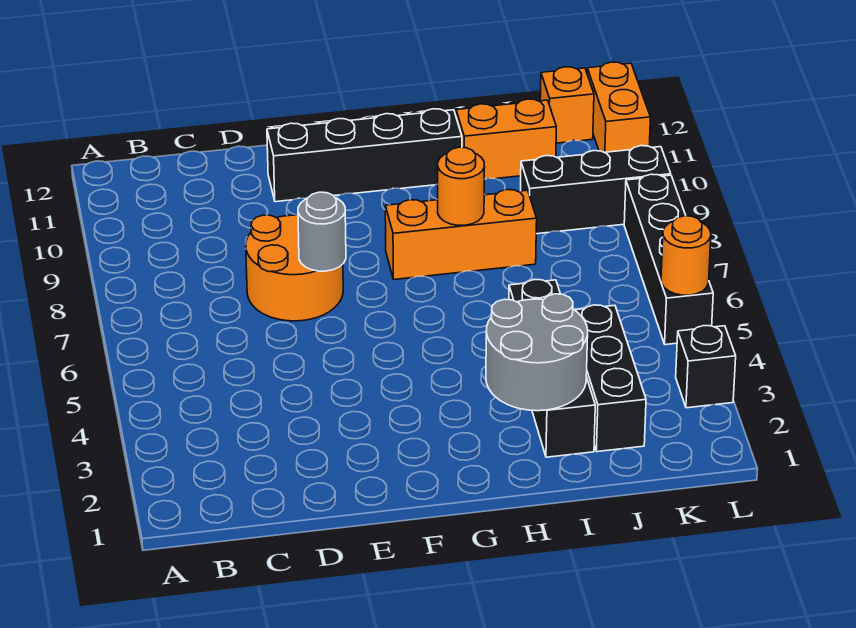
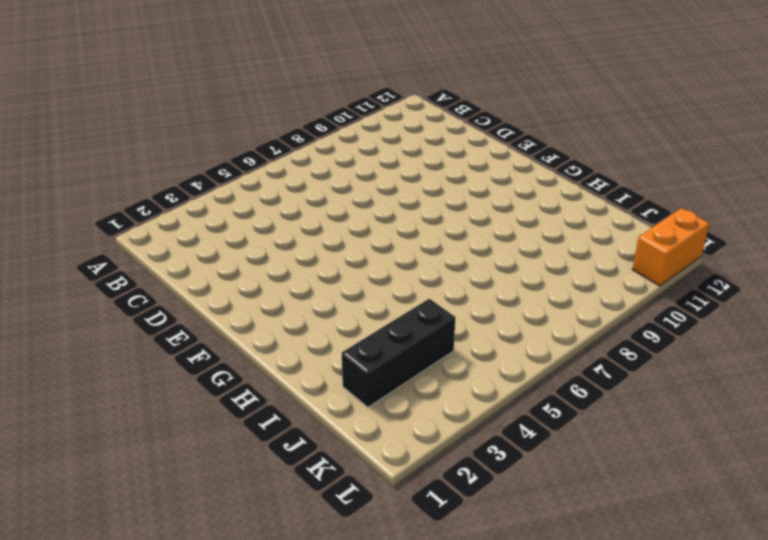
none -> orange 2x2 round brick [246,215,343,321]
none -> black 1x4 brick [267,109,462,202]
none -> orange 1x3 brick [385,190,537,279]

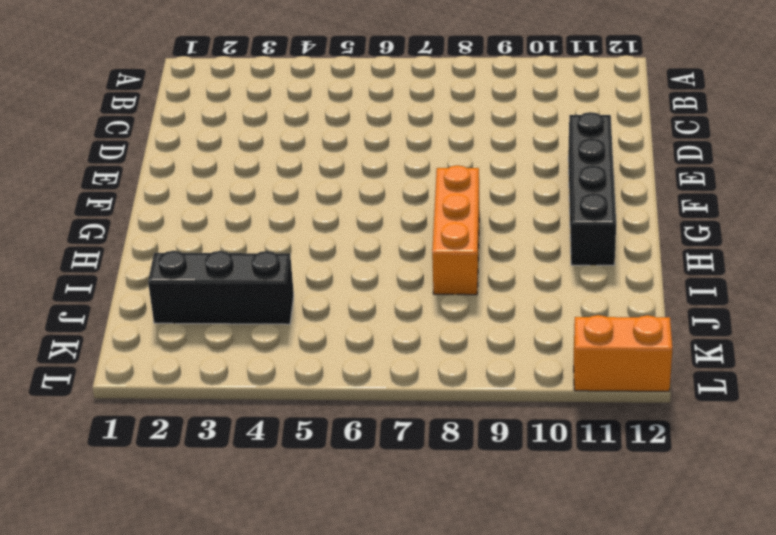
none -> orange 2x2 round brick [246,215,343,321]
none -> black 1x4 brick [509,280,595,457]
none -> orange 1x2 brick [456,99,556,179]

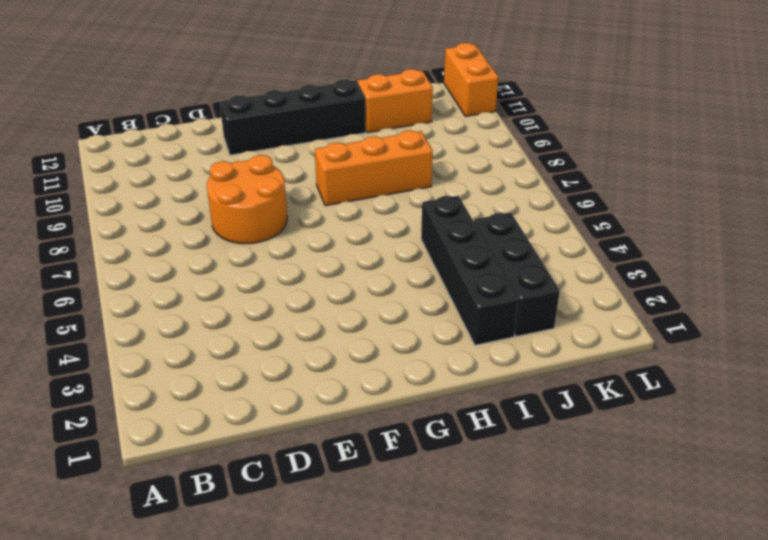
none -> black 1x3 brick [521,146,671,234]
none -> orange 1x1 brick [540,67,594,143]
none -> black 1x1 brick [676,326,736,408]

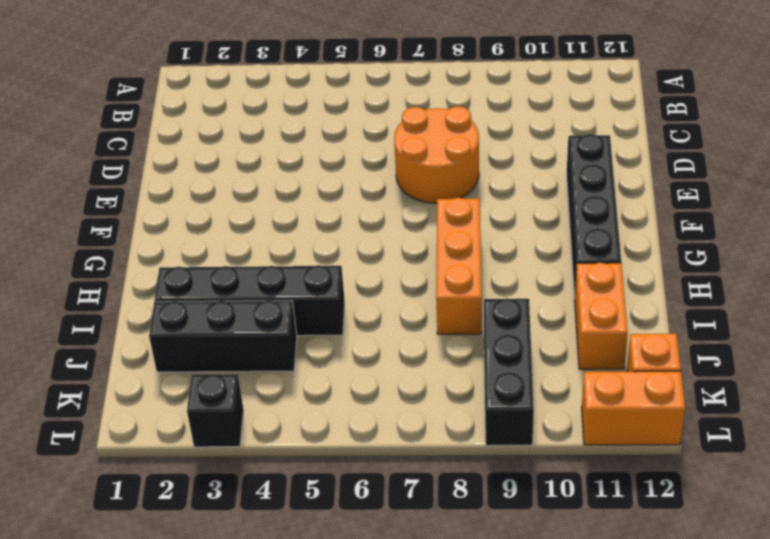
none -> black 1x4 brick [624,174,713,345]
none -> grey 1x1 round brick [298,192,346,271]
none -> grey 2x2 round brick [486,294,588,411]

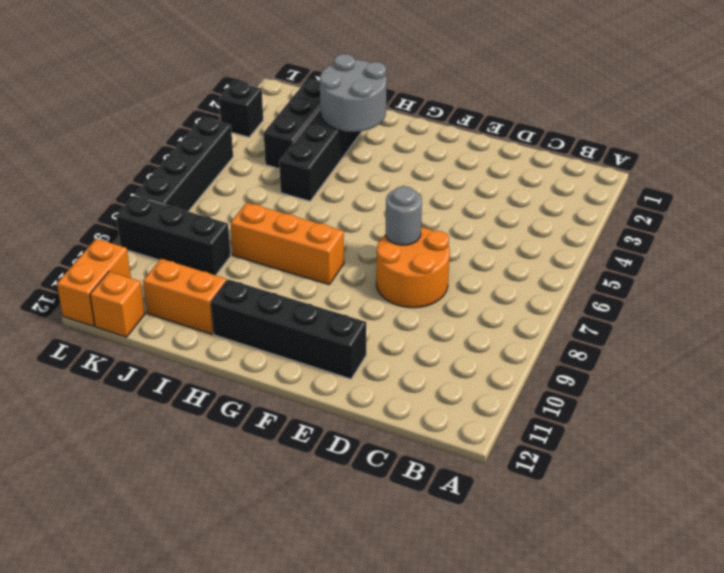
none -> orange 1x1 round brick [438,147,485,225]
none -> orange 1x1 round brick [661,216,711,295]

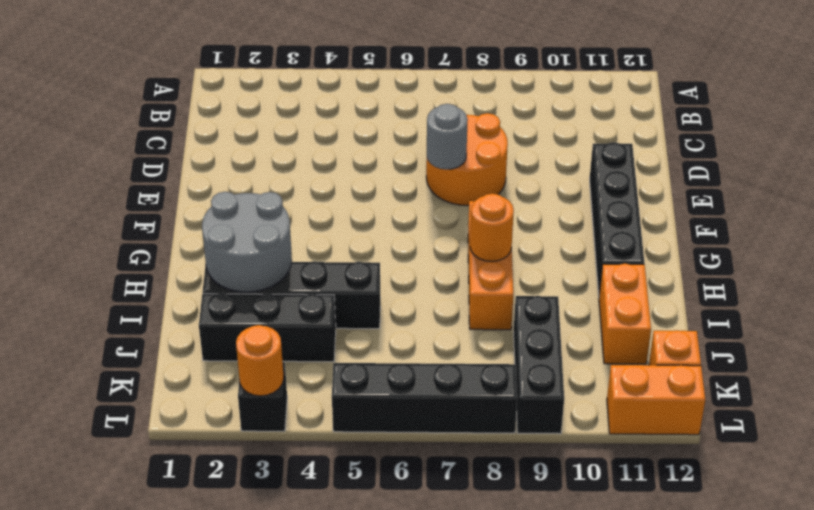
orange 1x1 round brick [236,325,284,396] -> orange 1x1 round brick moved to [661,216,711,295]

